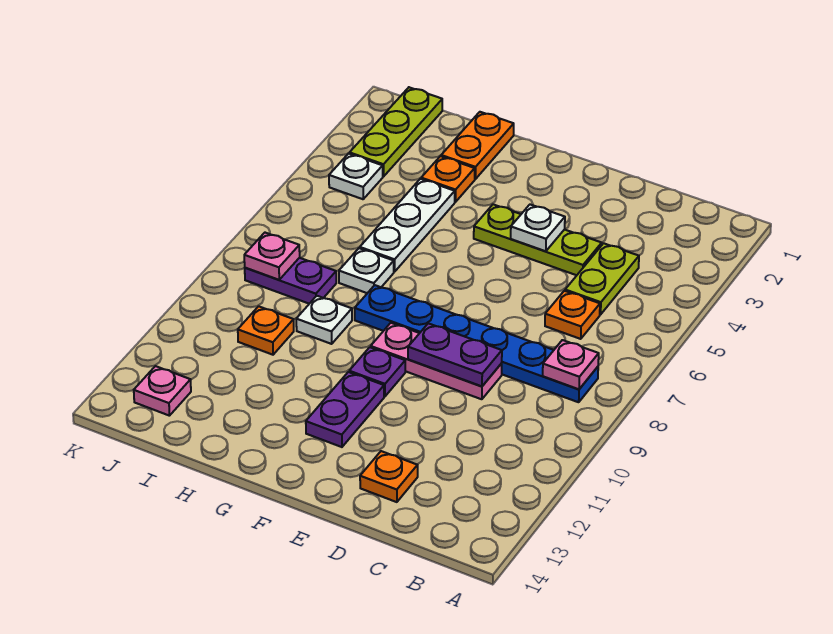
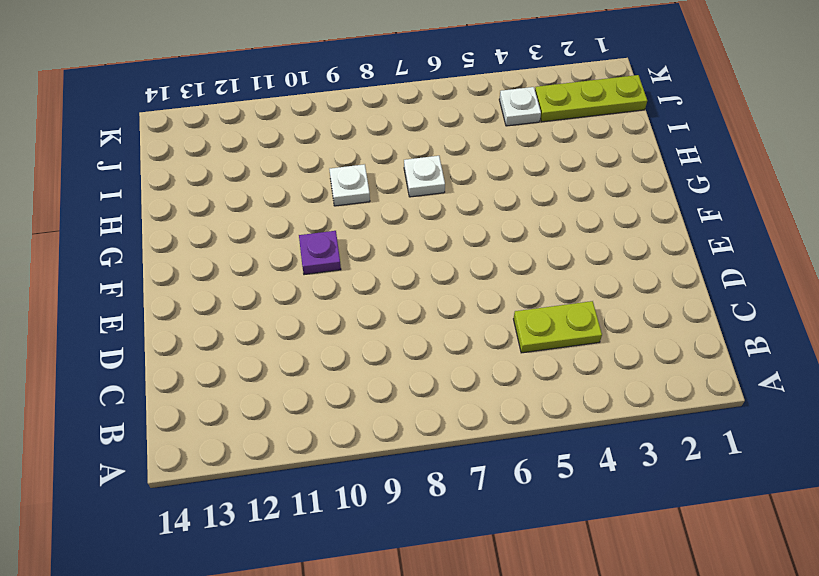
none -> blue 1x6 plate [355,285,598,402]
none -> orange 1x1 plate [545,291,600,339]
none -> lime 1x3 plate [474,204,602,275]

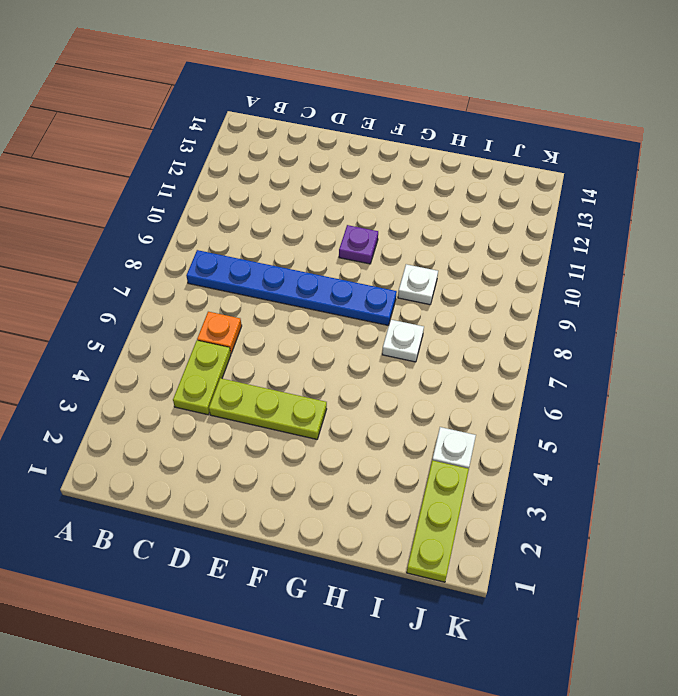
none -> pink 1x3 plate [371,323,502,399]
none -> orange 1x1 plate [360,451,418,502]
none -> purple 1x2 plate [306,372,384,447]

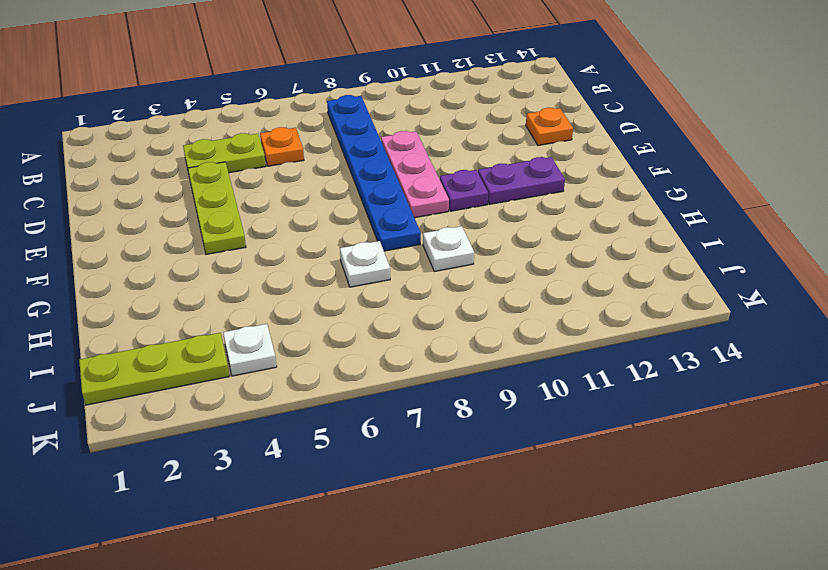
none -> orange 1x2 plate [441,112,514,179]
none -> orange 1x1 plate [421,156,475,202]
none -> white 1x3 plate [360,179,455,272]

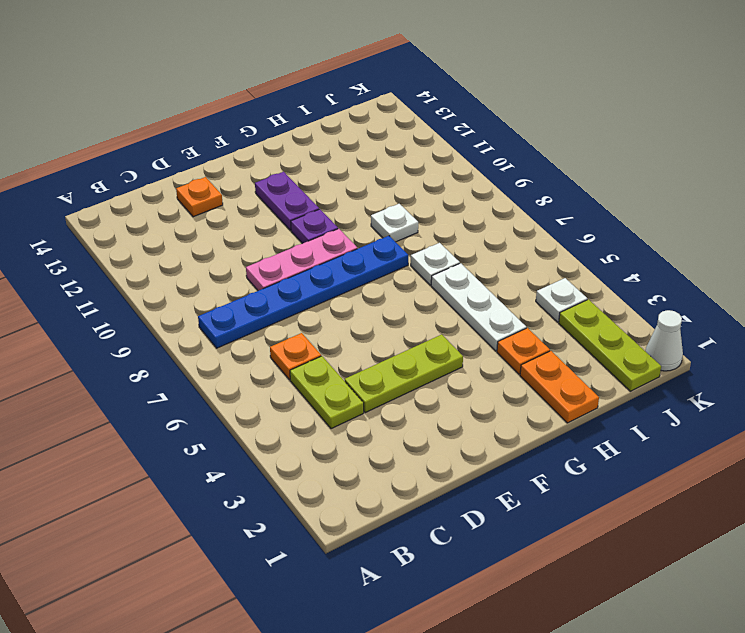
white 1x1 cone [646,310,683,371] -> none
none -> purple 1x2 plate [245,258,336,304]
none -> orange 1x1 plate [238,306,294,355]
none -> pink 1x1 plate [134,366,191,416]

